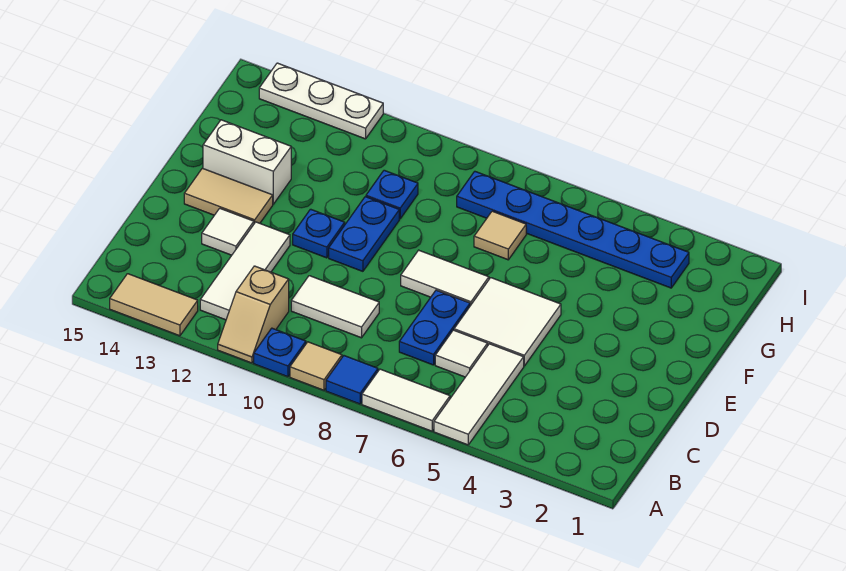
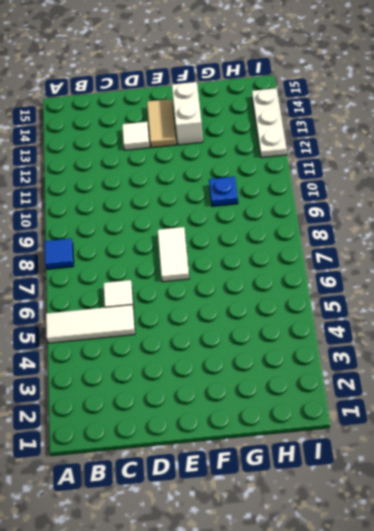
none -> white 1x2 tile [362,369,450,431]
none -> tan 1x1 tile [290,342,342,390]
none -> blue 1x1 plate [254,328,306,377]

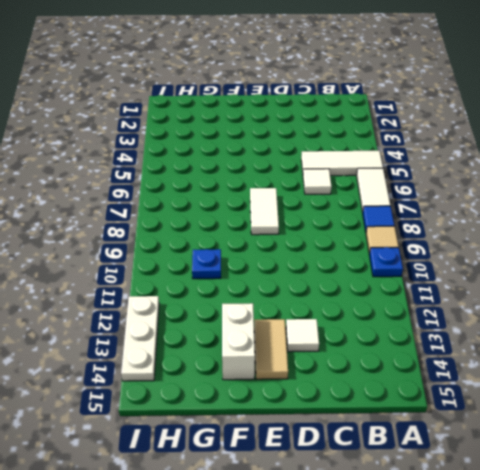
none -> tan 1x2 slope [218,266,289,363]
none -> tan 1x2 tile [110,274,198,336]
none -> white 1x3 tile [200,222,290,320]

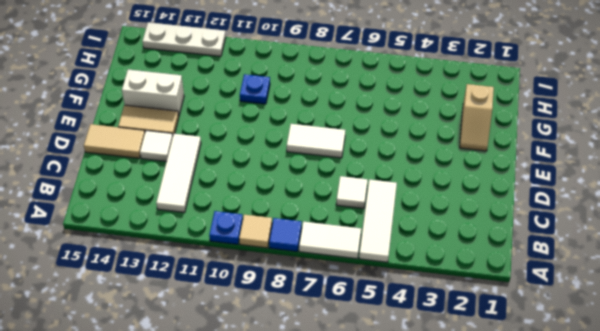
tan 1x2 tile [84,124,145,158] -> tan 1x2 tile moved to [110,274,198,336]
tan 1x2 slope [460,84,494,151] -> tan 1x2 slope moved to [218,266,289,363]
none -> blue 1x2 plate [399,290,470,365]
none -> white 1x2 tile [291,276,379,338]
none -> white 2x2 tile [454,278,561,366]

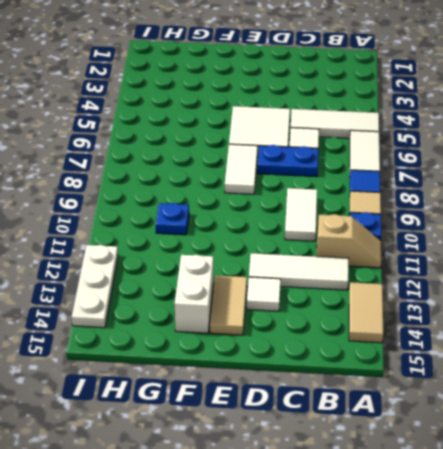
none -> blue 1x2 plate [329,197,399,271]
none -> blue 1x1 plate [293,209,345,258]
none -> tan 1x1 tile [474,211,526,260]

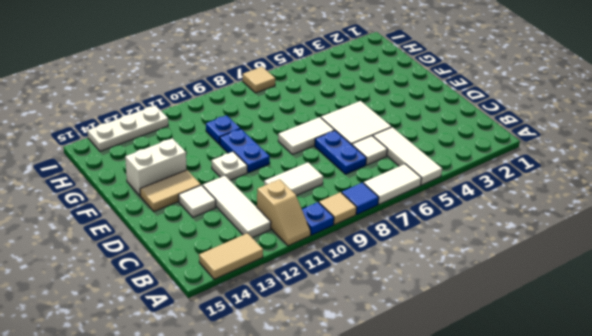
white 1x1 plate [212,152,247,180] -> blue 1x1 plate [293,209,345,258]
tan 1x1 tile [243,67,275,93] -> tan 1x1 tile moved to [474,211,526,260]
none -> blue 1x6 plate [457,171,689,288]

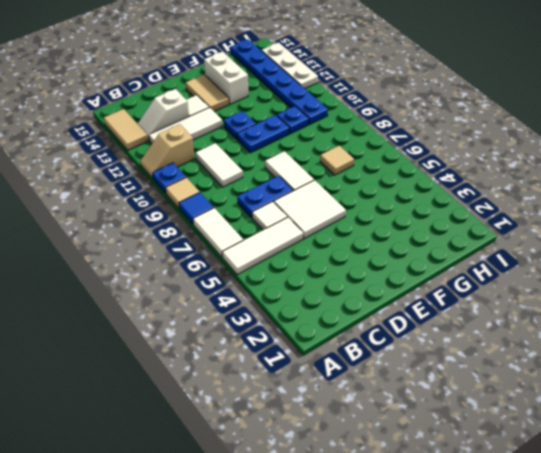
white 1x2 slope [138,89,189,141] -> none
blue 1x6 plate [231,39,328,124] -> blue 1x6 plate moved to [457,171,689,288]

